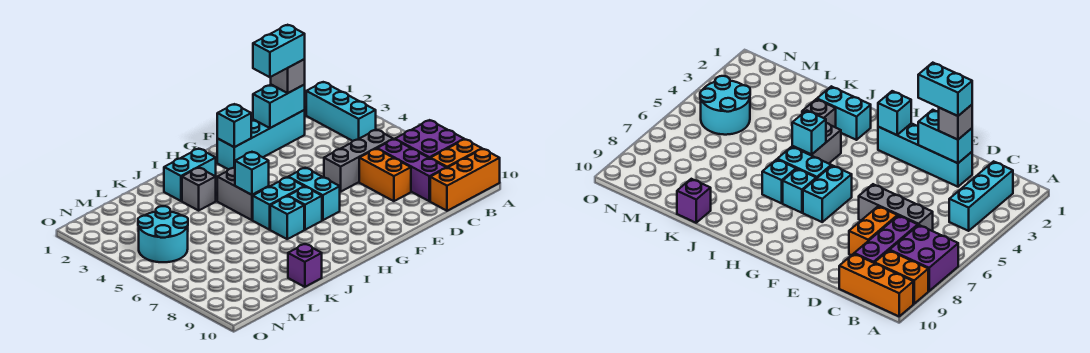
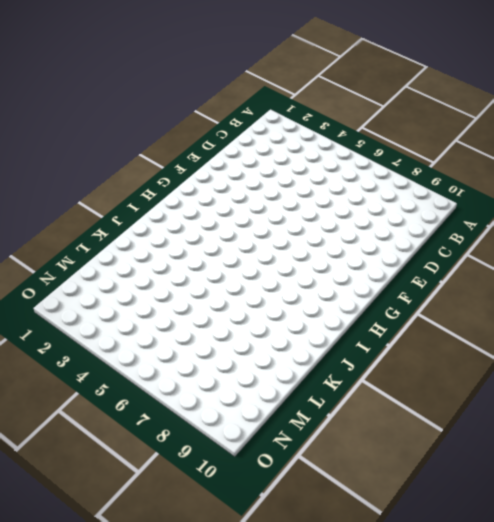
none -> purple 2x2 brick [395,120,464,158]
none -> orange 1x2 brick [430,139,482,168]
none -> orange 1x3 brick [430,149,500,211]

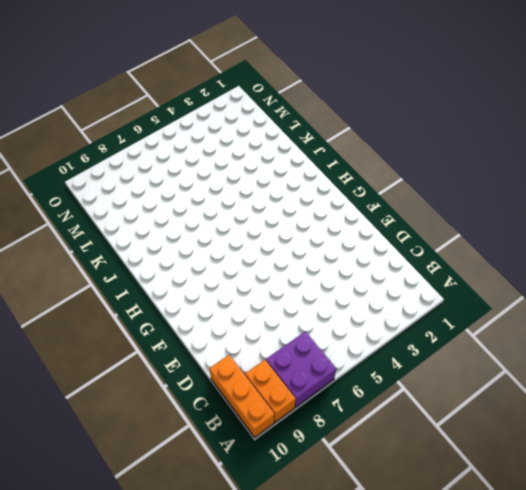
none -> cyan 1x3 brick [306,82,376,141]
none -> grey 1x3 brick [324,130,393,192]
none -> purple 1x3 brick [377,139,446,201]

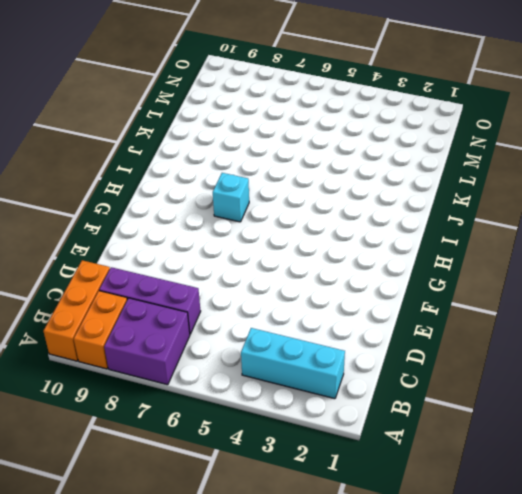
none -> grey 1x3 brick [324,130,393,192]
none -> cyan 1x4 brick [217,110,305,170]
none -> orange 1x2 brick [359,149,411,201]

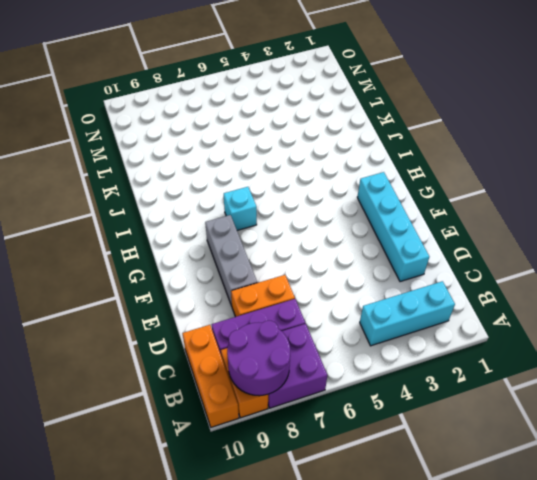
purple 2x2 round brick [227,321,290,396] -> none
grey 1x3 brick [205,215,257,306] -> grey 1x3 brick moved to [324,130,393,192]
none -> cyan 1x2 brick [288,168,340,220]
none -> cyan 1x2 brick [253,177,304,230]
none -> cyan 1x2 brick [164,149,216,201]

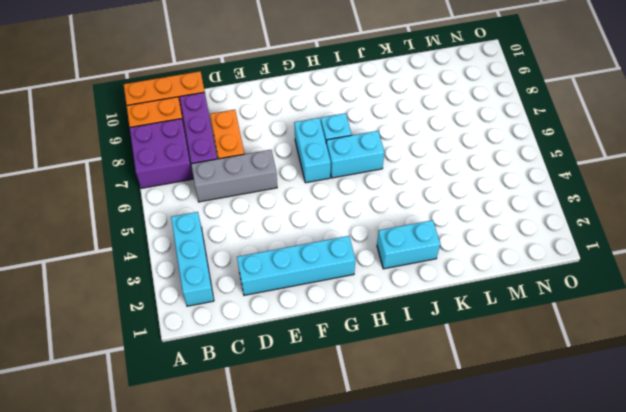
none -> grey 1x2 brick [217,168,269,220]
none -> cyan 1x1 brick [270,196,304,239]
none -> grey 1x1 brick [182,168,216,210]

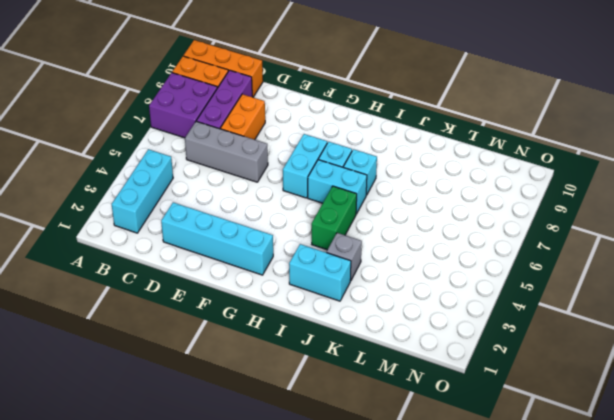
green 1x2 brick [312,186,357,250] -> grey 1x2 brick [217,168,269,220]
none -> purple 1x1 brick [288,244,322,287]
none -> cyan 2x2 round brick [138,206,188,262]
none -> cyan 1x2 brick [253,85,305,128]

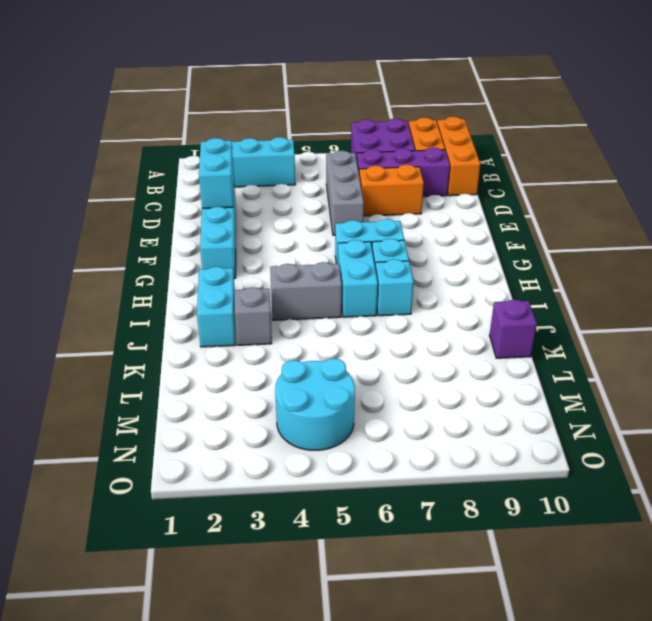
none -> cyan 1x1 brick [217,104,251,147]
none -> cyan 1x1 brick [235,152,269,195]
none -> grey 1x1 brick [271,59,305,93]

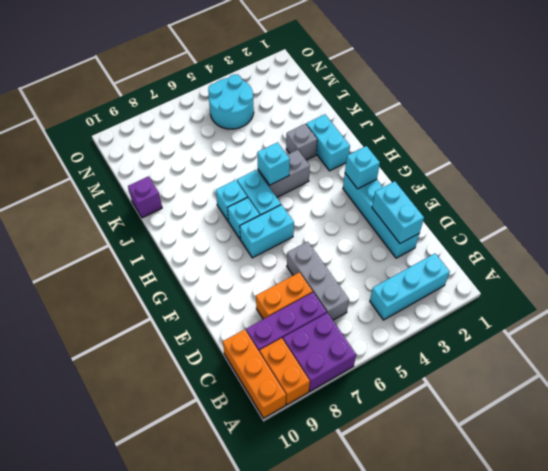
none -> grey 1x1 brick [271,59,305,93]
none -> cyan 1x2 brick [253,25,305,77]

